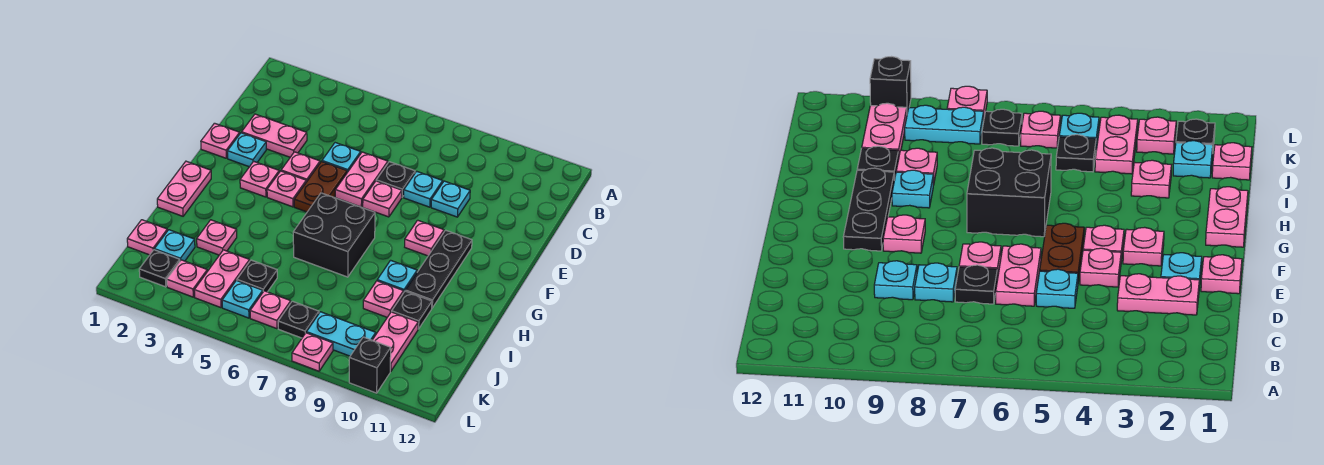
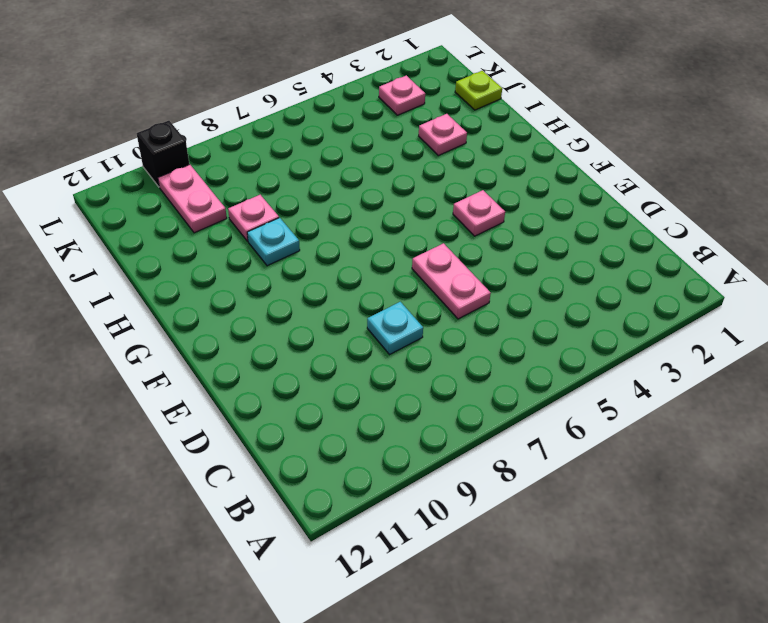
lime 1x1 plate [455,71,502,110] -> pink 1x1 plate [127,220,167,255]
none -> pink 1x2 plate [242,114,307,157]
none -> cyan 1x1 plate [322,143,361,172]
none -> black 1x1 plate [376,162,415,197]
none -> cyan 1x1 plate [431,181,470,217]

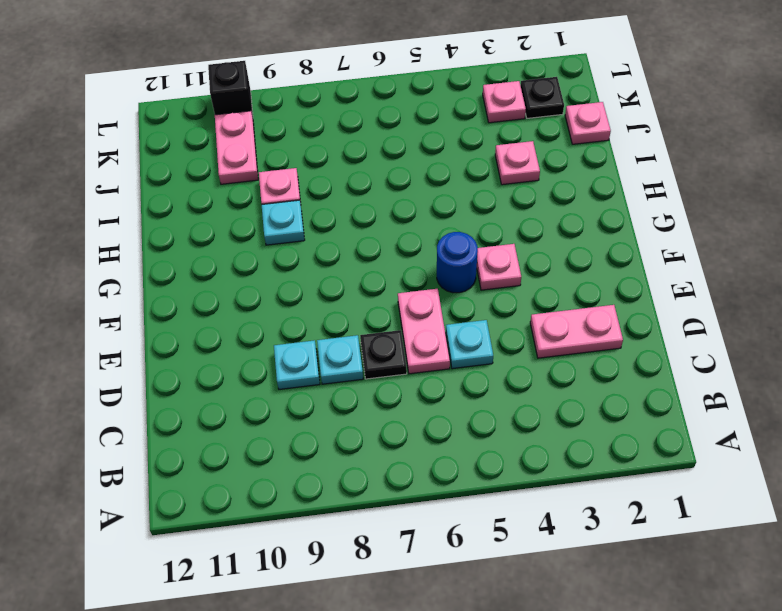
blue 1x1 round brick [437,232,478,293] -> brown 1x2 plate [294,162,347,212]
none -> pink 1x1 plate [201,123,240,158]
none -> cyan 1x1 plate [227,133,266,167]
none -> pink 1x1 plate [281,152,320,182]
none -> pink 1x1 plate [363,181,402,217]

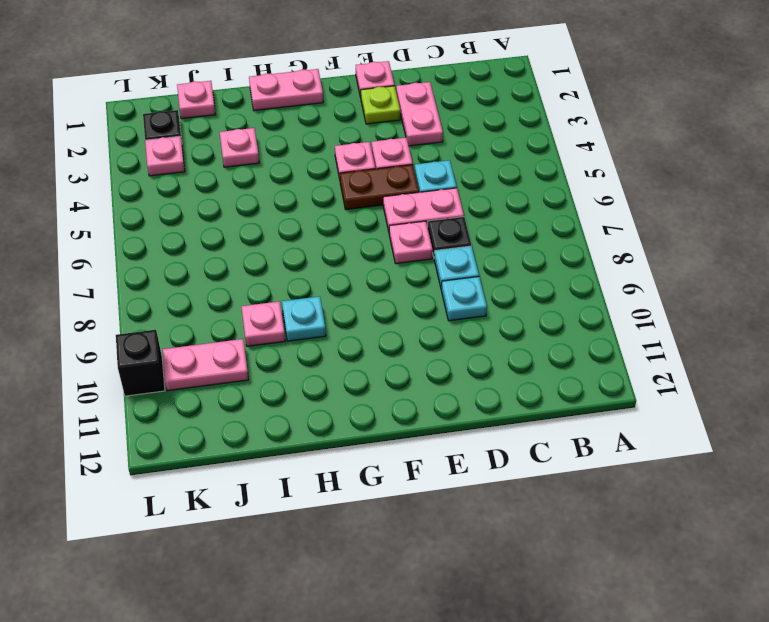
lime 1x1 plate [361,86,400,124] -> cyan 1x1 plate [227,133,266,167]
none -> pink 1x1 plate [240,161,279,197]
none -> pink 1x1 plate [405,220,444,256]
none -> black 1x3 plate [406,230,472,308]
none -> black 2x2 brick [293,193,375,277]

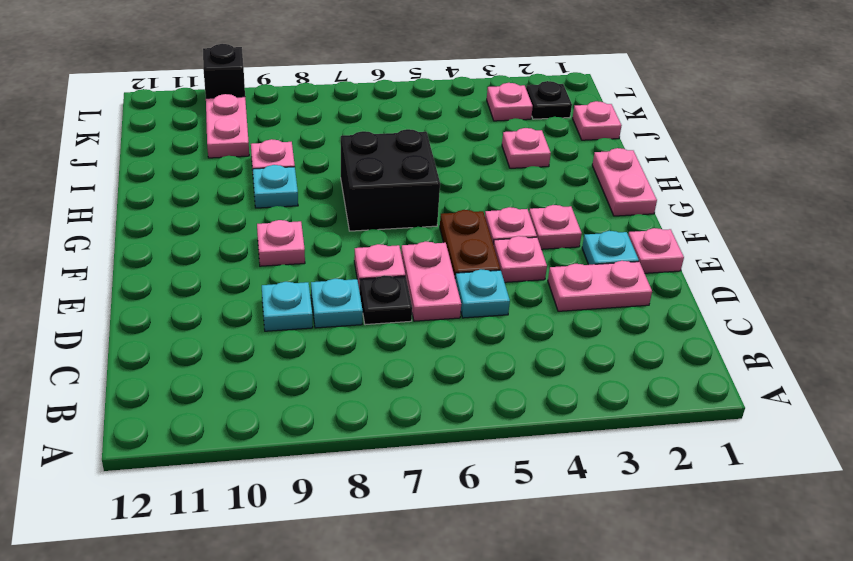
none -> black 1x3 plate [406,230,472,308]
none -> black 1x1 plate [392,291,432,329]
none -> cyan 1x1 plate [154,230,195,261]
none -> pink 1x2 plate [194,250,250,308]

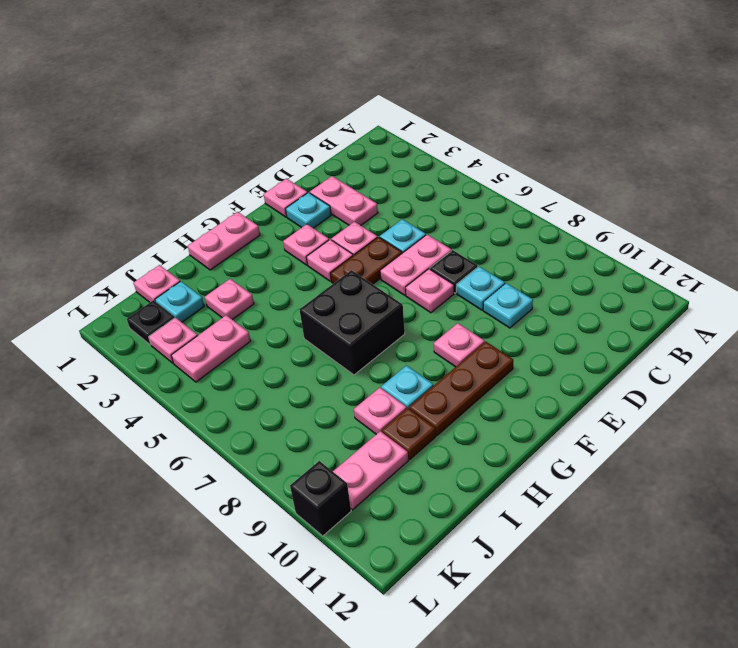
brown 1x3 plate [409,342,513,435] -> black 1x3 plate [406,230,472,308]
brown 1x1 plate [382,408,436,459] -> black 1x1 plate [392,291,432,329]
none -> black 1x1 plate [237,260,277,292]
none -> cyan 1x1 plate [222,280,263,318]
none -> pink 1x1 plate [250,291,291,329]
none -> black 1x1 plate [278,301,319,338]

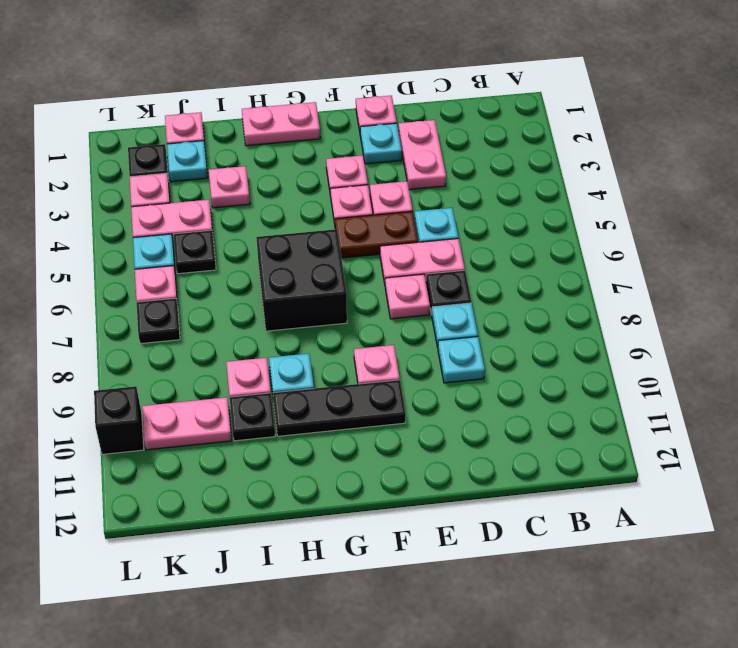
none -> cyan 1x2 plate [307,312,376,356]
none -> pink 1x1 plate [292,333,333,371]

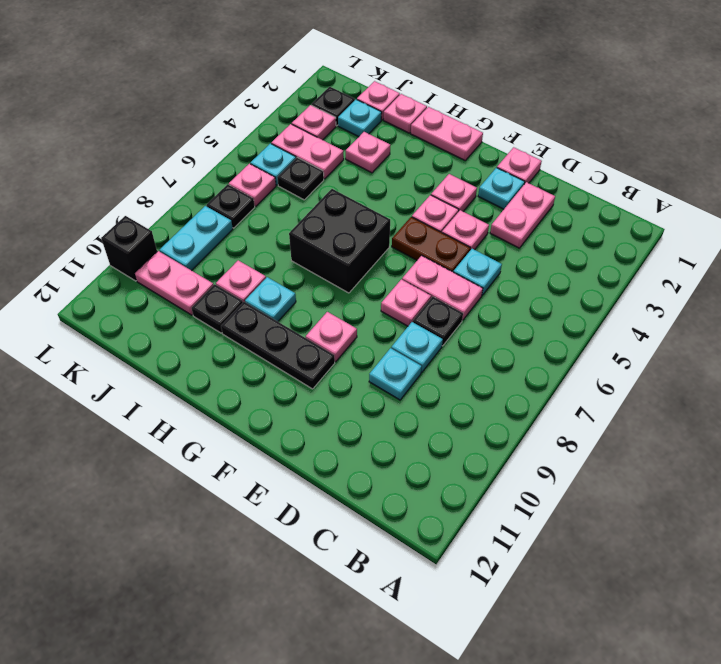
pink 1x1 plate [384,94,427,133] -> pink 1x1 plate moved to [292,333,333,371]

